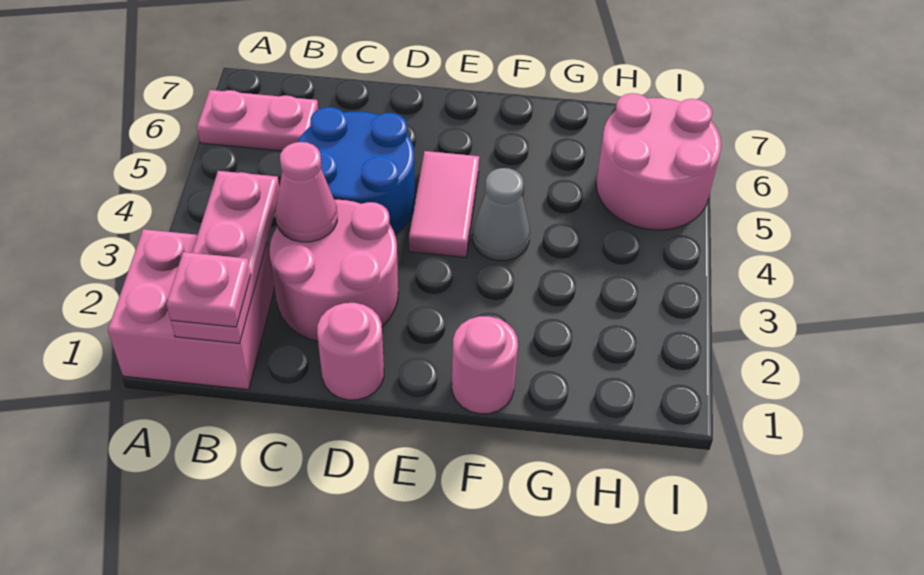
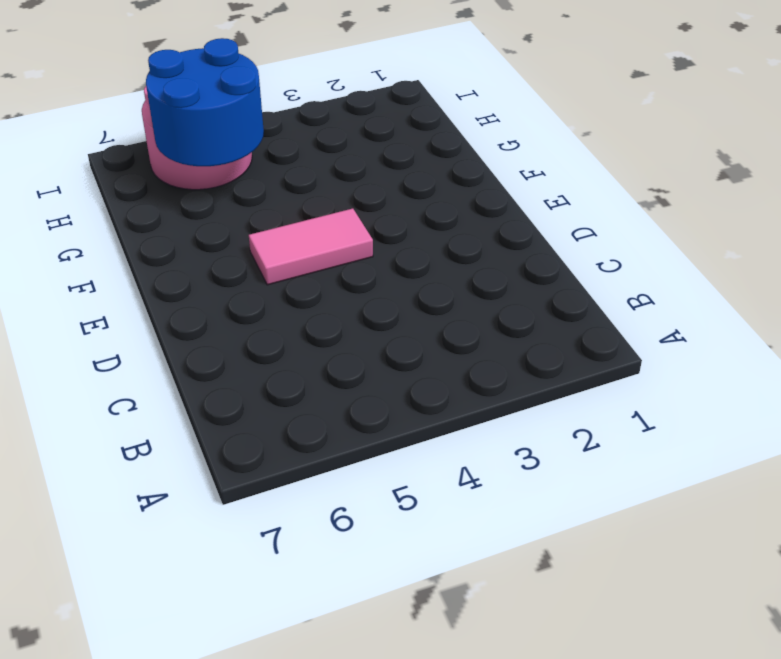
blue 2x2 round brick [146,38,264,166] -> blue 2x2 round brick moved to [298,107,415,234]
none -> pink 2x2 brick [108,229,274,390]
none -> pink 1x2 plate [197,90,318,151]
none -> pink 2x2 round brick [269,200,398,342]

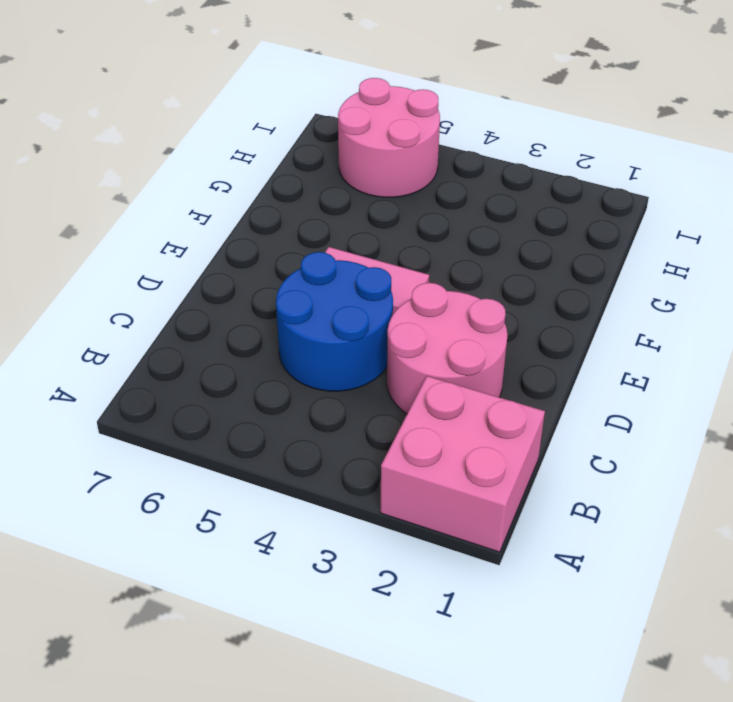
none -> pink 1x2 plate [197,90,318,151]
none -> pink 1x1 round brick [317,303,384,400]
none -> pink 1x1 round brick [452,316,518,414]

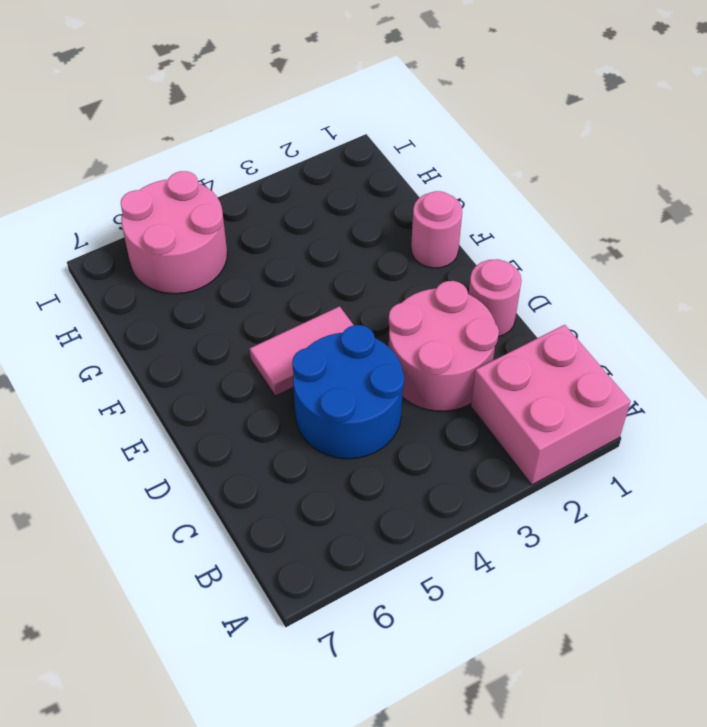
none -> pink 1x2 plate [197,90,318,151]
none -> grey 1x1 cone [472,168,530,261]
none -> pink 1x3 plate [171,171,279,343]

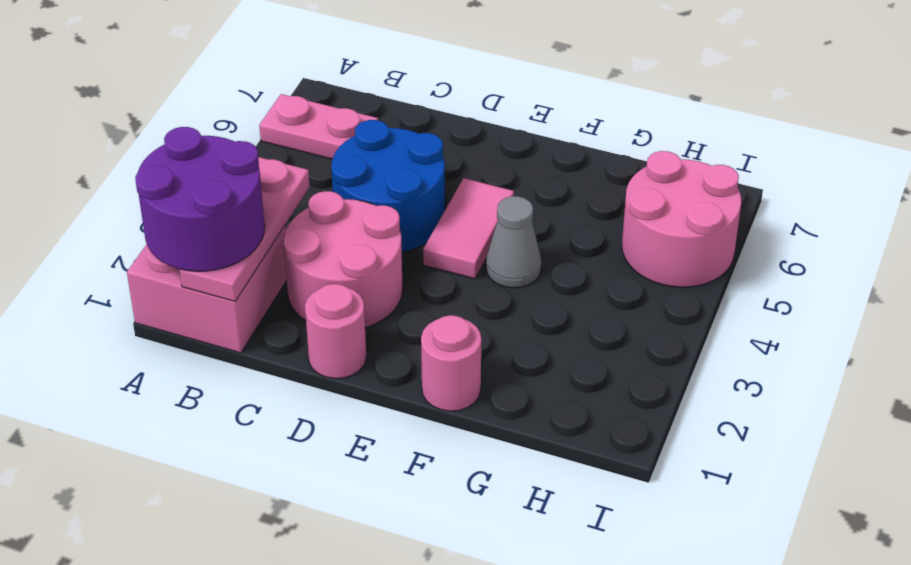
purple 2x2 round brick [135,127,265,271] -> pink 1x1 plate [167,252,251,327]
none -> pink 1x1 cone [275,142,337,242]

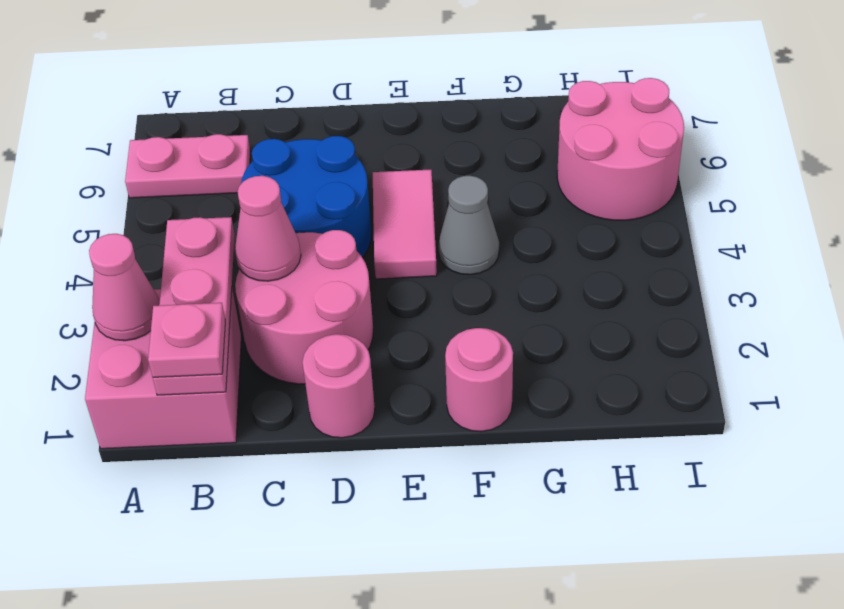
pink 1x1 cone [89,234,160,341] -> none

